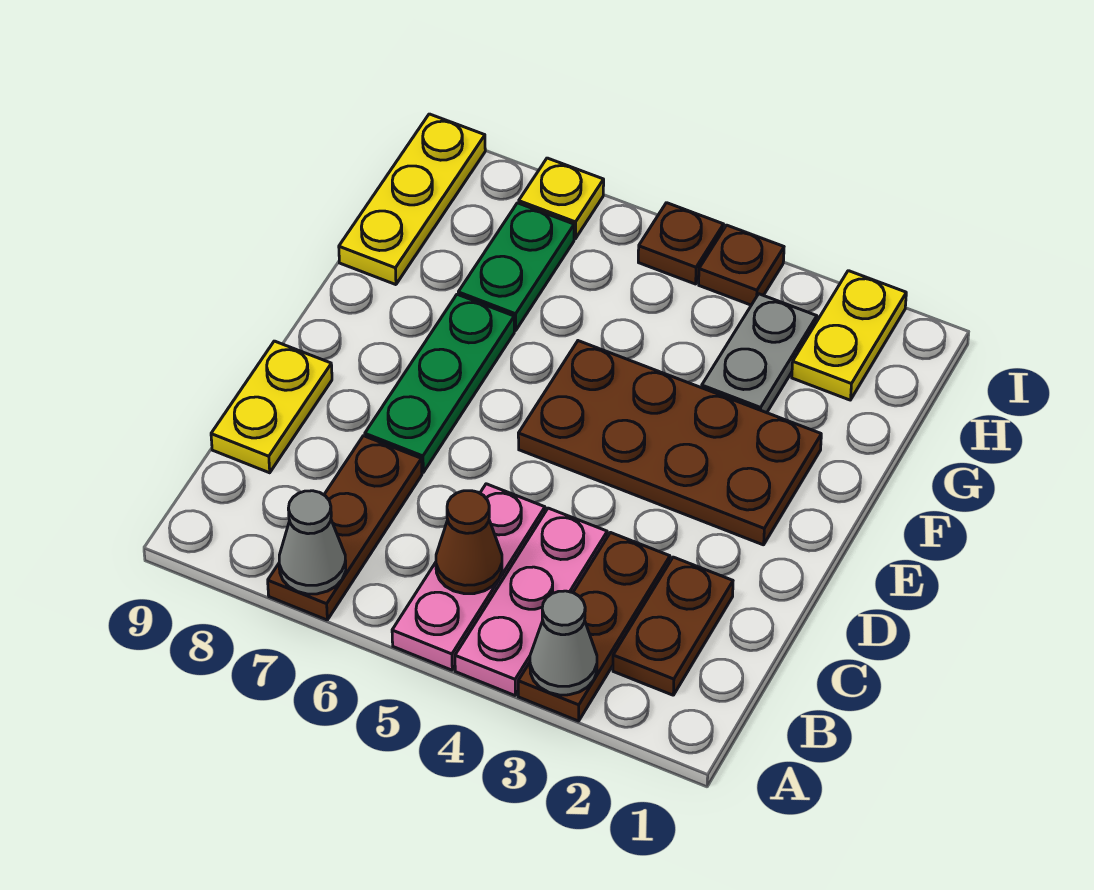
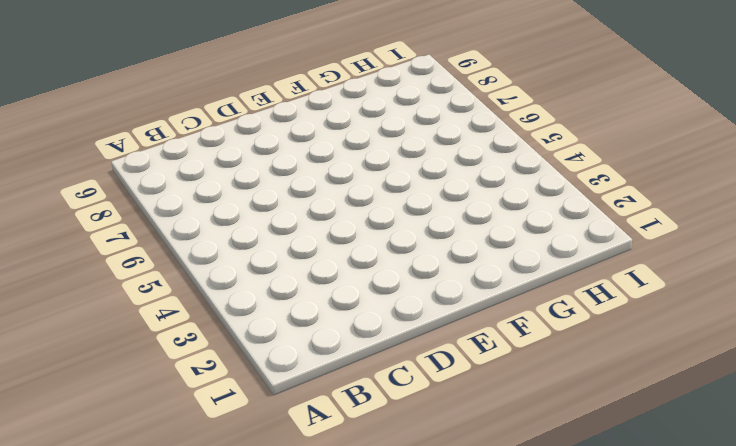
none -> brown 1x3 plate [518,533,670,721]
none -> pink 1x3 plate [455,508,607,695]
none -> pink 1x3 plate [392,484,545,670]

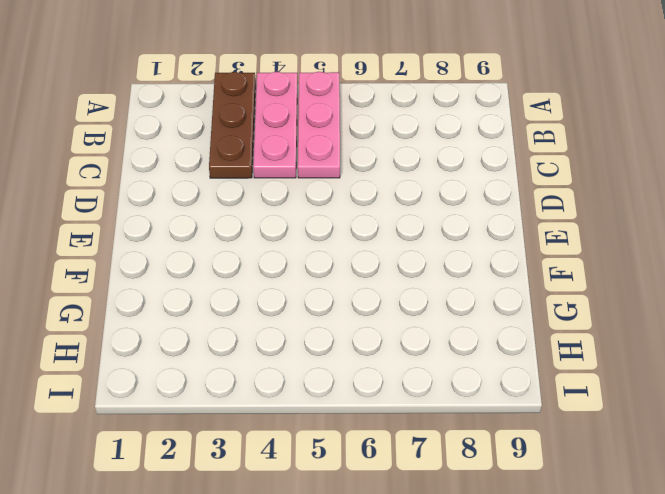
none -> brown 1x3 plate [268,436,422,620]
none -> brown 1x2 plate [613,557,733,695]
none -> yellow 1x2 plate [211,341,332,473]

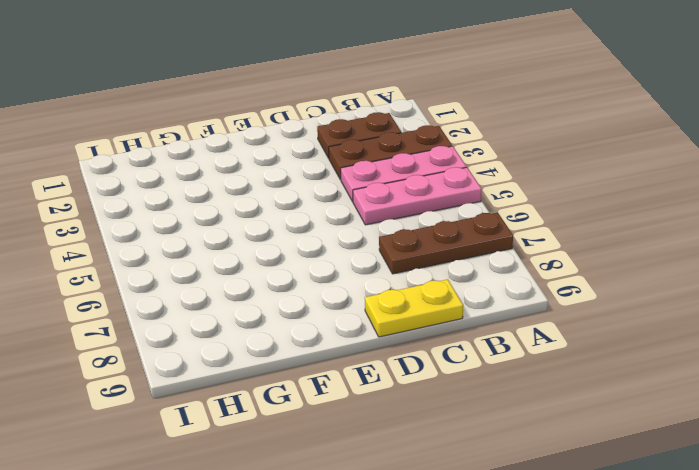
none -> green 1x3 plate [365,294,514,472]
none -> brown 2x4 plate [518,341,821,545]
none -> grey 1x2 plate [702,294,817,413]

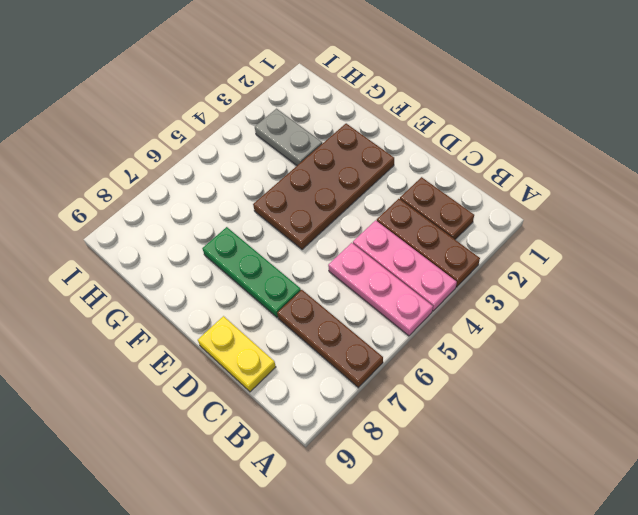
none -> green 1x2 plate [458,203,574,330]
none -> yellow 1x3 plate [339,114,485,285]
none -> yellow 1x2 plate [792,271,906,400]

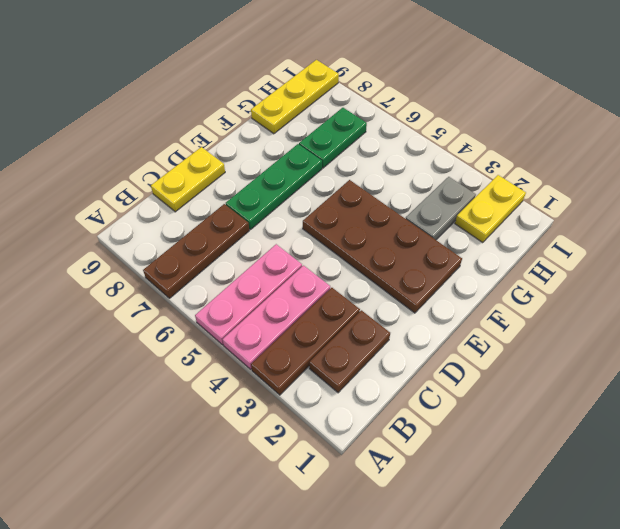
none -> brown 1x1 plate [699,225,784,305]
none -> brown 1x1 plate [638,203,724,284]
none -> yellow 1x1 plate [519,158,604,239]

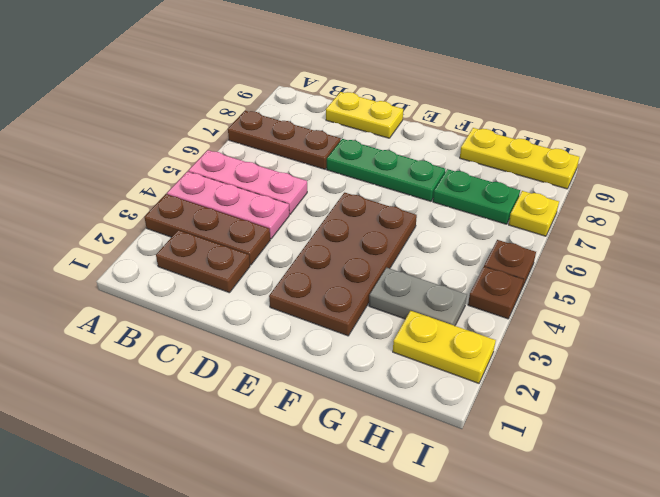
none -> grey 1x1 cone [530,591,597,695]
none -> grey 1x1 cone [279,491,346,594]
none -> brown 1x1 cone [436,491,502,594]

